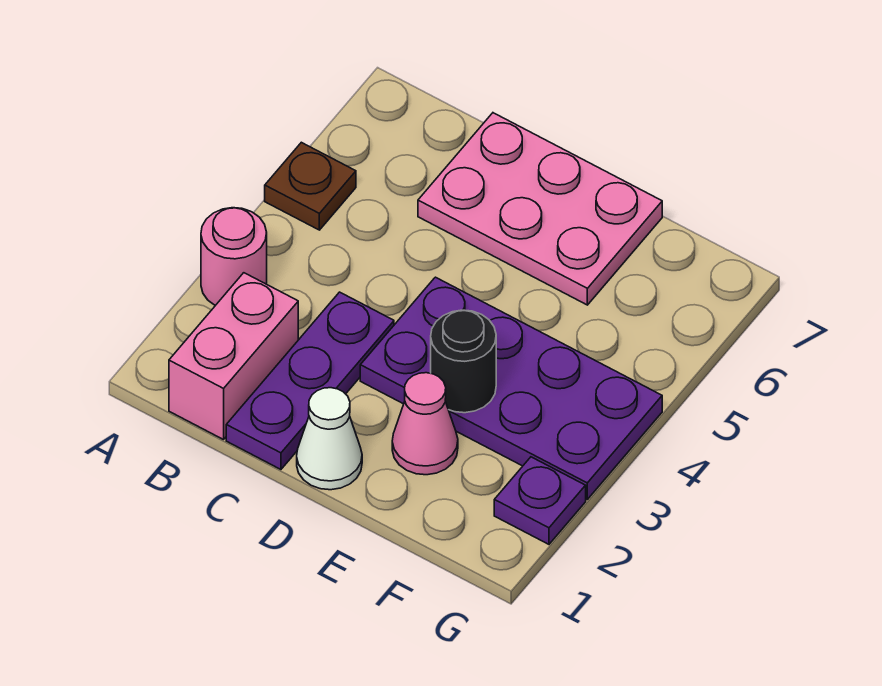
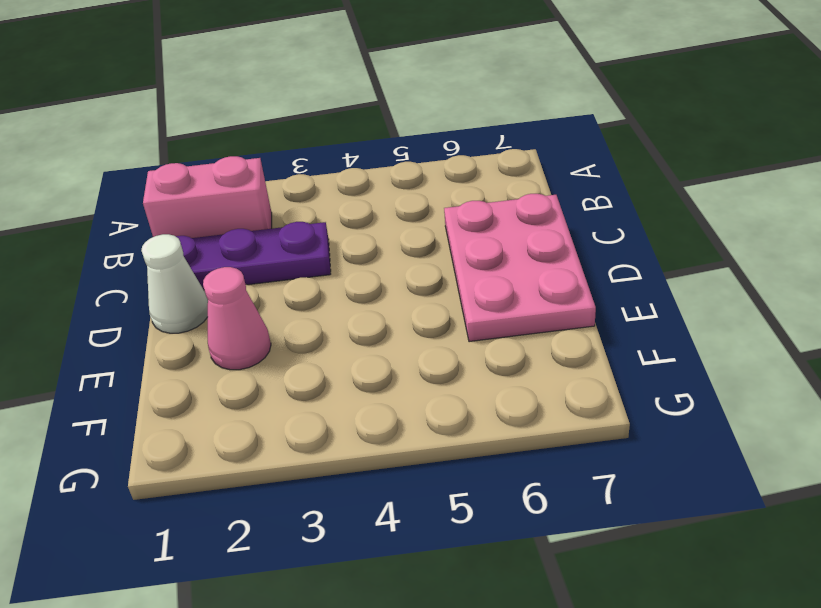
none -> pink 1x1 round brick [201,208,267,306]
none -> brown 1x1 plate [265,142,356,230]

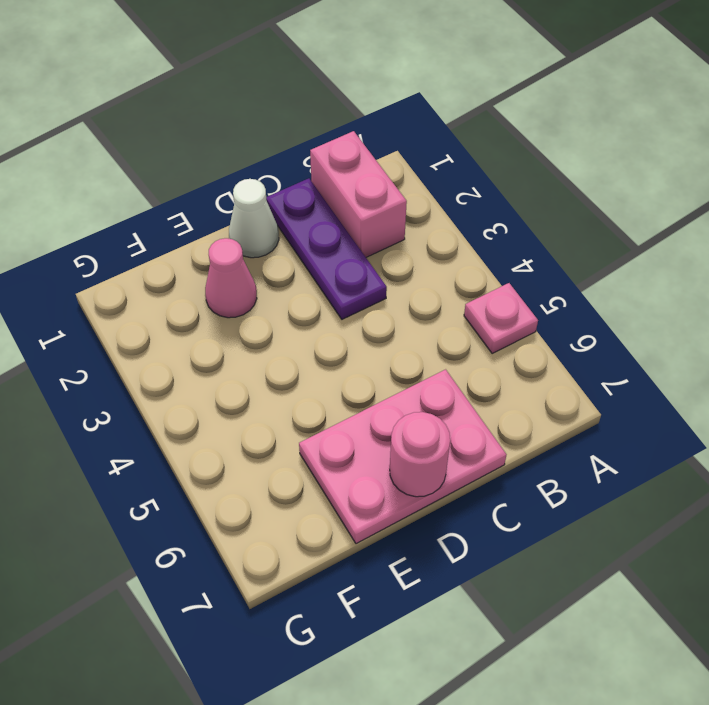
pink 1x1 plate [464,283,538,353] -> brown 1x1 plate [265,142,356,230]
pink 1x1 round brick [390,412,450,497] -> pink 1x1 round brick moved to [201,208,267,306]
none -> purple 2x4 plate [360,277,662,499]
none -> purple 1x1 plate [494,457,586,544]

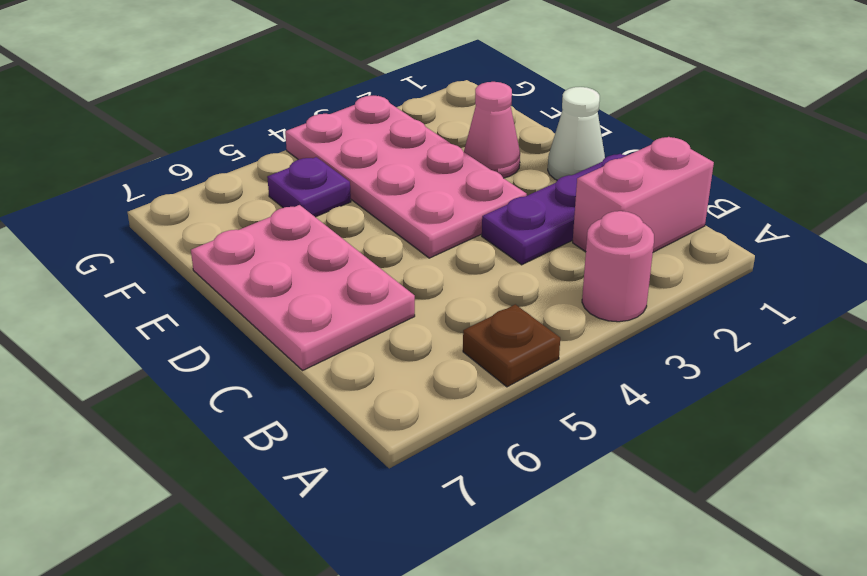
pink 2x4 plate [285,96,527,258] -> purple 2x4 plate [360,277,662,499]
purple 1x1 plate [267,157,351,217] -> purple 1x1 plate moved to [494,457,586,544]
none -> black 1x1 round brick [431,310,496,413]

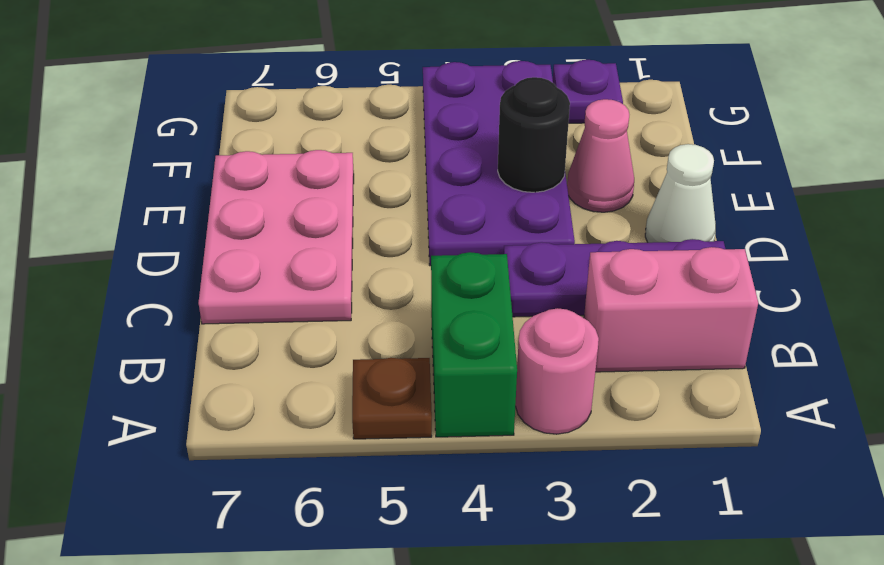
green 1x2 brick [431,252,517,437] -> none

